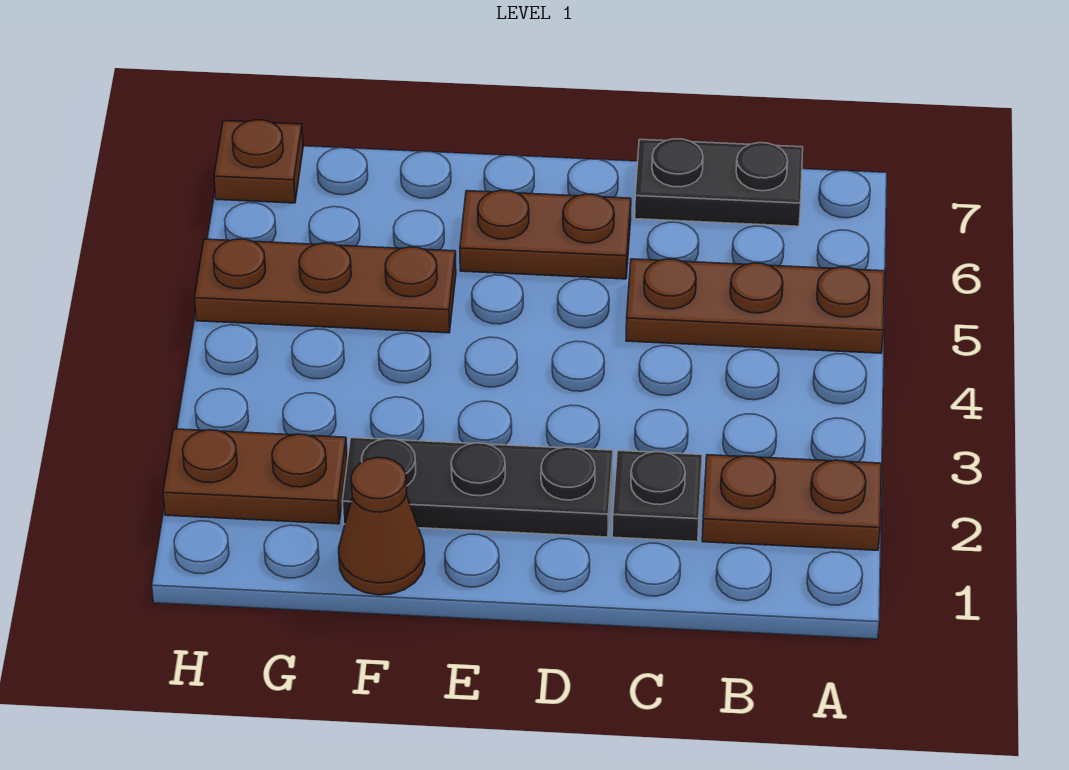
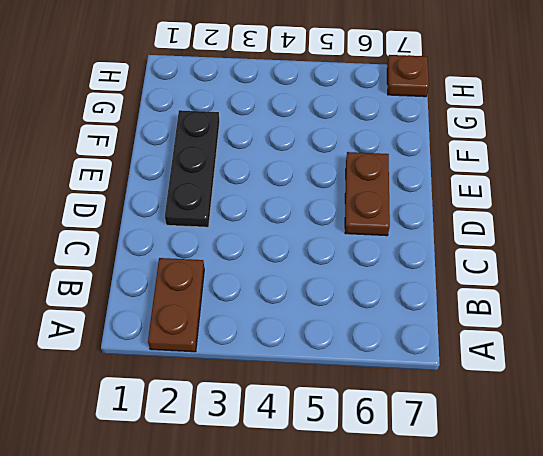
none -> brown 1x3 plate [626,259,885,353]
none -> black 1x2 plate [635,139,803,226]

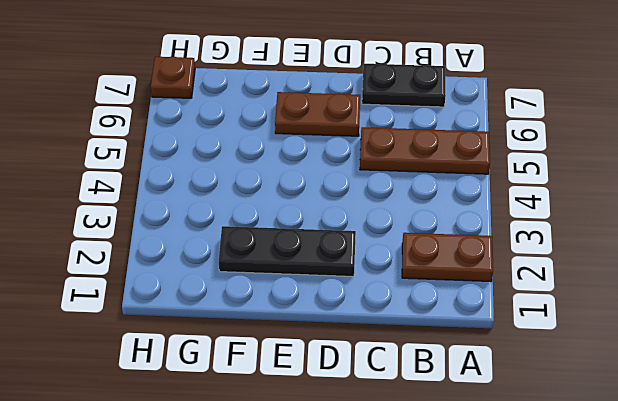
none -> black 1x1 plate [612,451,702,542]
none -> brown 1x1 cone [339,458,425,595]

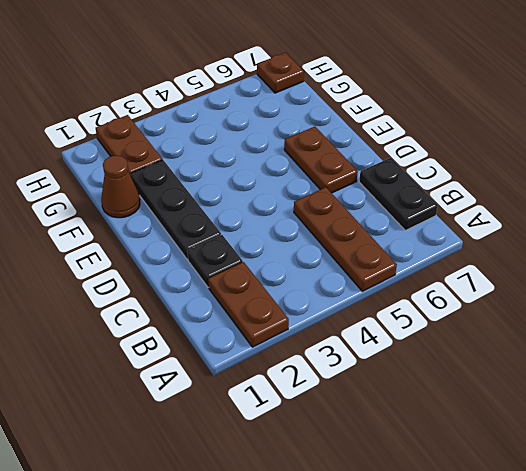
none -> brown 1x3 plate [194,239,456,333]

